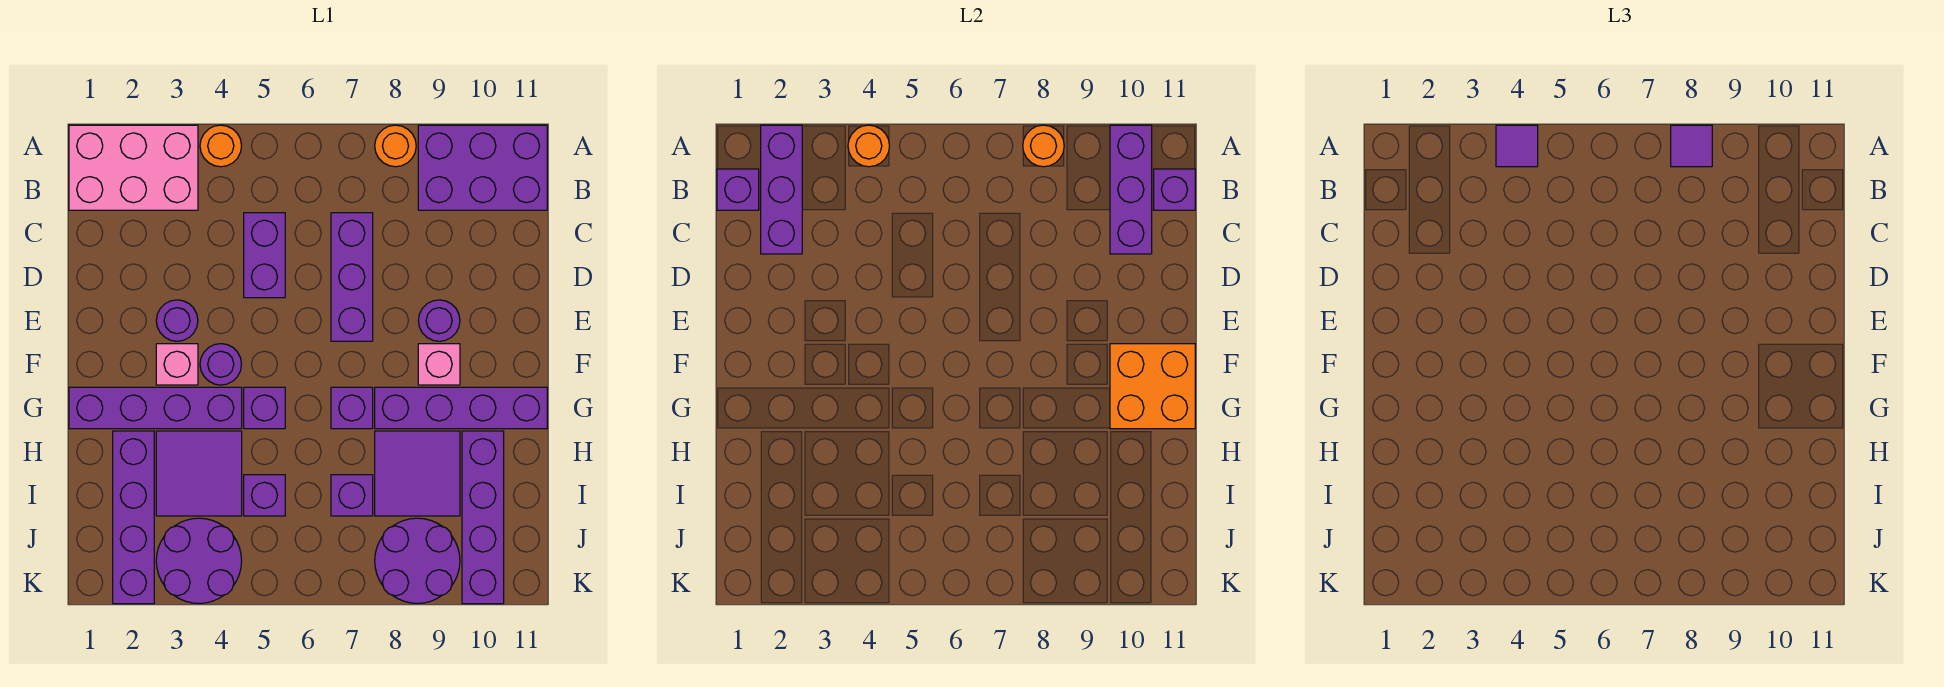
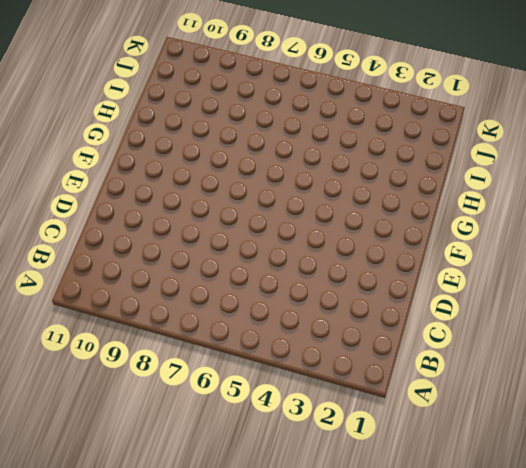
none -> pink 2x3 brick [69,125,198,210]
none -> orange 1x1 round brick [200,125,242,167]
none -> orange 1x1 round brick [375,125,416,167]
none -> purple 2x3 brick [418,125,547,210]

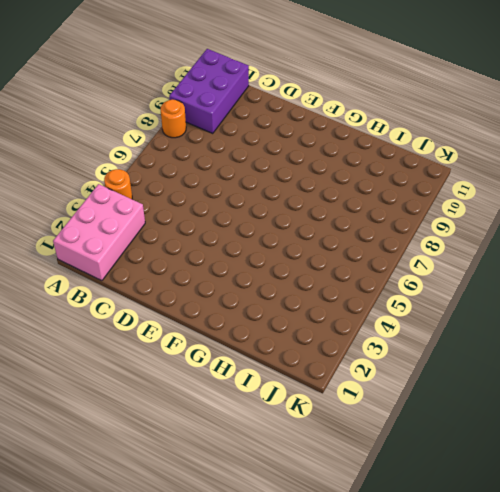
none -> purple 1x2 brick [244,213,285,298]
none -> purple 1x3 brick [331,213,373,341]
none -> purple 1x1 round brick [156,300,198,341]
none -> purple 1x1 round brick [418,300,460,341]

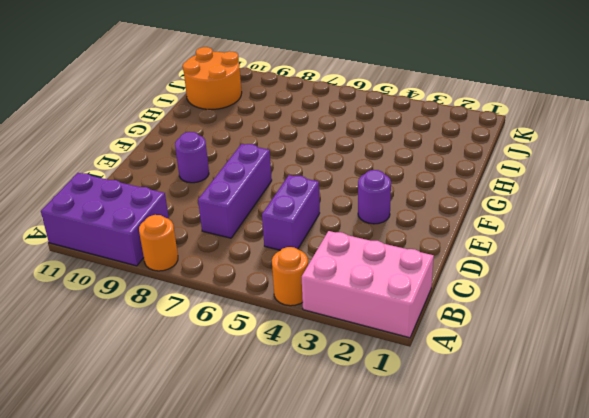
orange 2x2 round brick [183,47,242,109] -> purple 1x4 brick [462,431,504,604]
none -> pink 1x1 brick [156,344,198,385]
none -> purple 1x1 round brick [200,344,242,385]
none -> pink 1x1 brick [418,344,460,385]
none -> purple 1x4 brick [69,387,242,429]

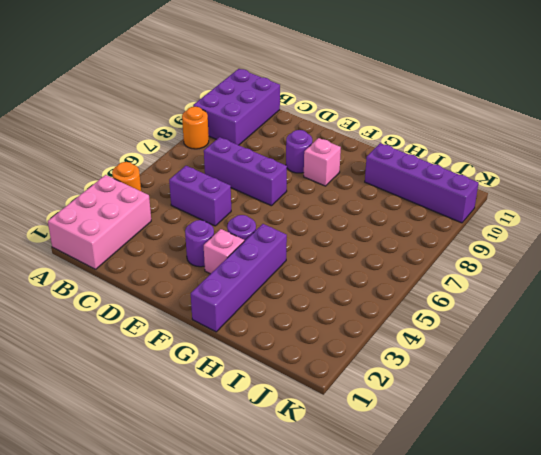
none -> purple 1x1 brick [244,387,285,429]
none -> purple 1x1 brick [331,387,373,429]
none -> purple 1x4 brick [375,387,547,429]
none -> purple 1x4 brick [113,431,154,604]

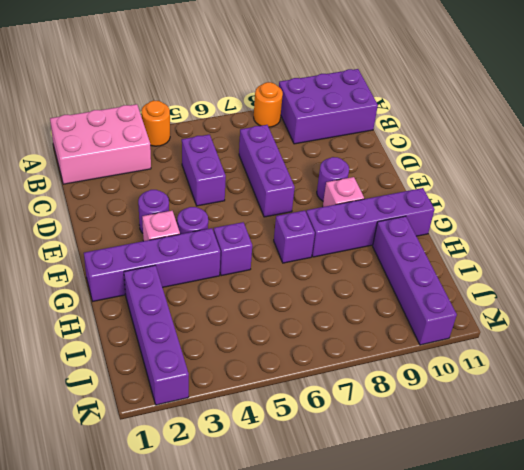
none -> purple 2x2 tile [156,431,242,516]
none -> purple 2x2 tile [375,431,460,516]
none -> purple 1x1 brick [244,475,285,516]
none -> purple 1x1 brick [331,475,373,516]

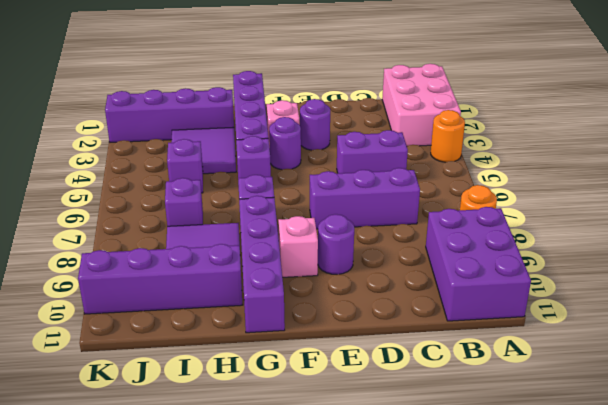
none -> purple 2x2 round brick [156,518,242,603]
none -> purple 2x2 round brick [375,518,460,603]
none -> purple 1x3 brick [761,125,802,254]
none -> orange 1x1 round brick [848,125,890,167]

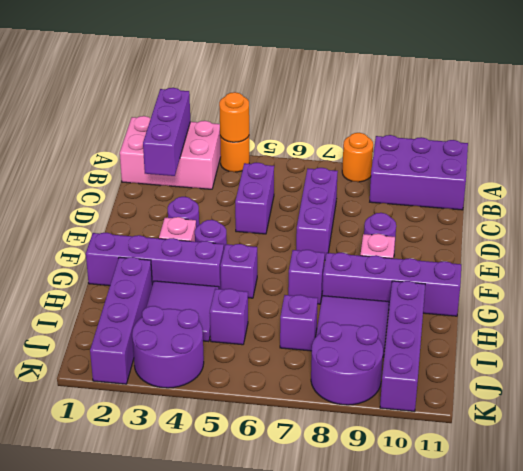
none -> orange 1x1 round brick [1023,125,1064,167]
none -> purple 1x3 brick [1110,125,1152,254]
none -> purple 1x1 brick [717,169,759,210]
none -> purple 1x1 brick [1154,169,1195,210]

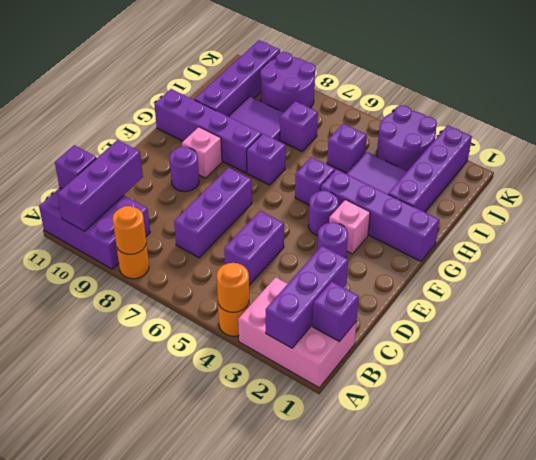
none -> orange 2x2 brick [1110,344,1195,429]
none -> purple 1x1 tile [1496,125,1538,167]
none -> purple 1x1 tile [1671,125,1712,167]

